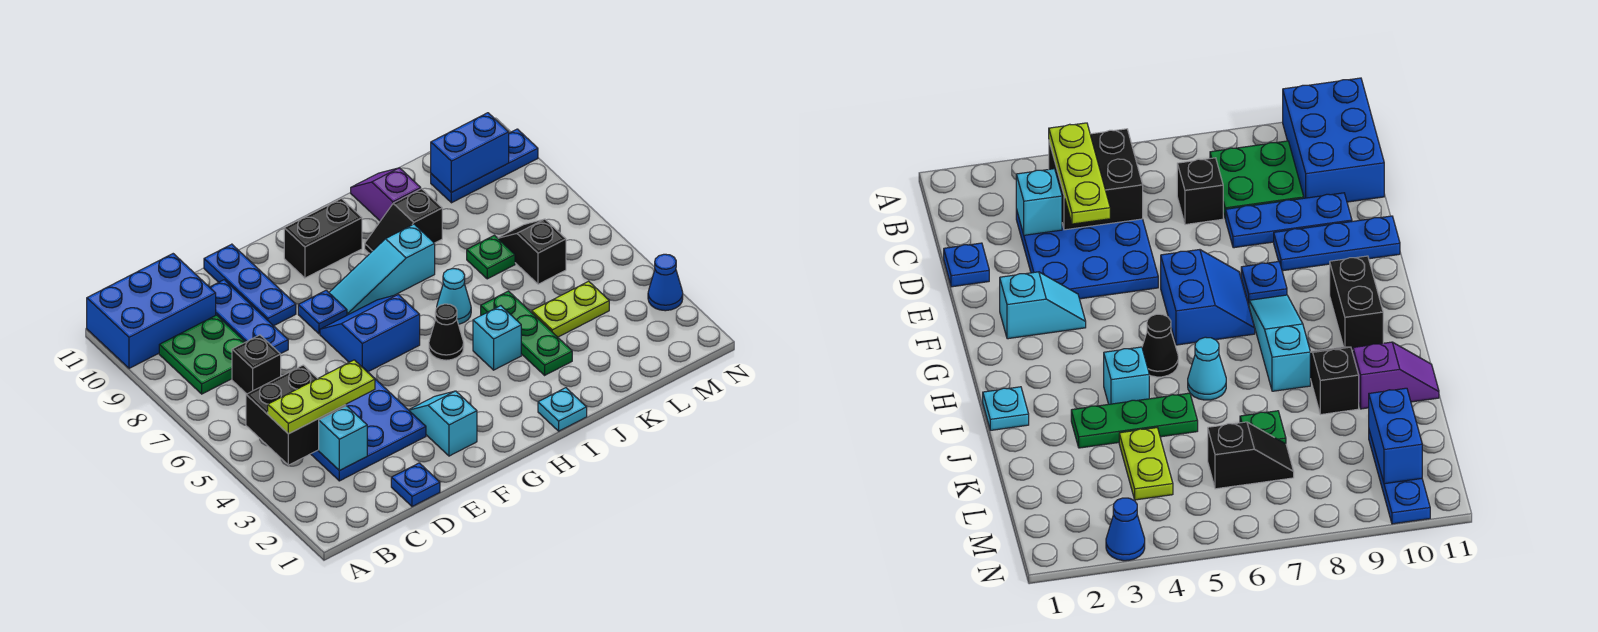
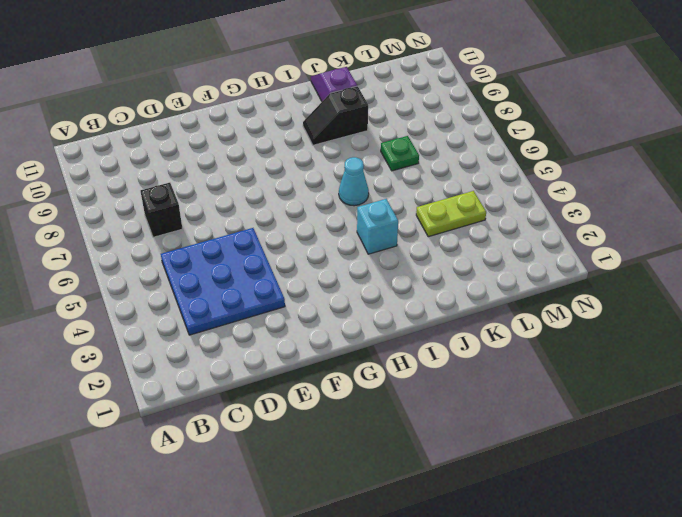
none -> blue 2x3 brick [87,254,216,368]
none -> green 2x2 plate [159,315,245,394]
none -> blue 1x1 plate [391,463,440,507]

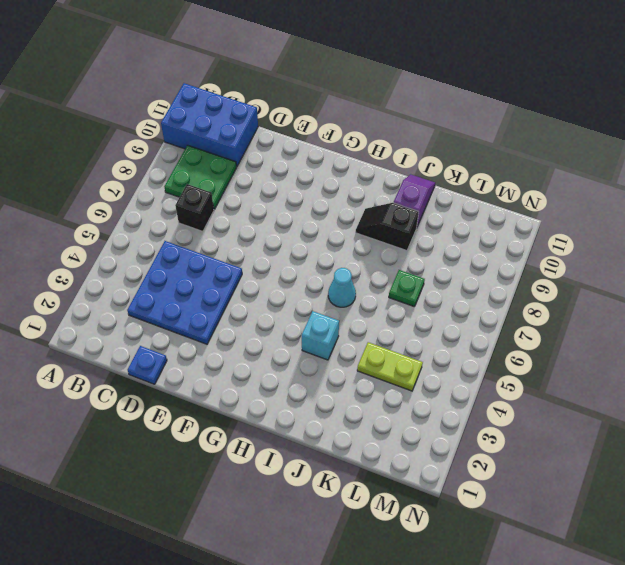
none -> blue 1x3 plate [210,280,288,354]
none -> blue 1x3 plate [204,244,296,326]
none -> cyan 1x2 slope [409,391,477,456]

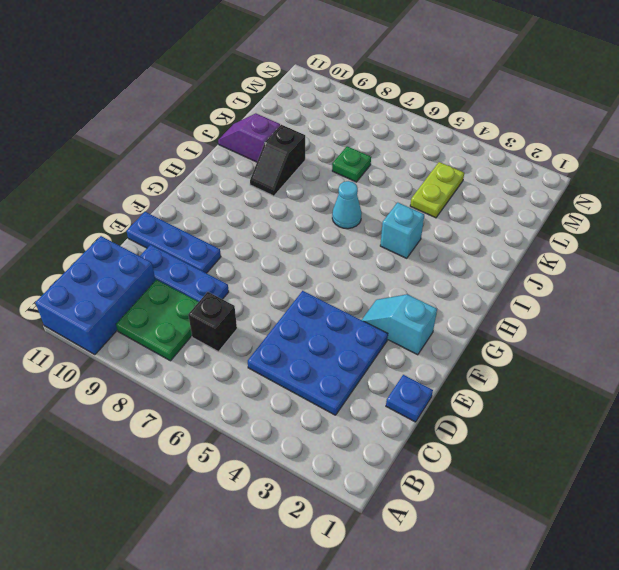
none -> blue 2x2 slope [320,295,420,372]
none -> blue 1x1 plate [298,290,347,334]
none -> cyan 1x3 slope [329,224,435,315]

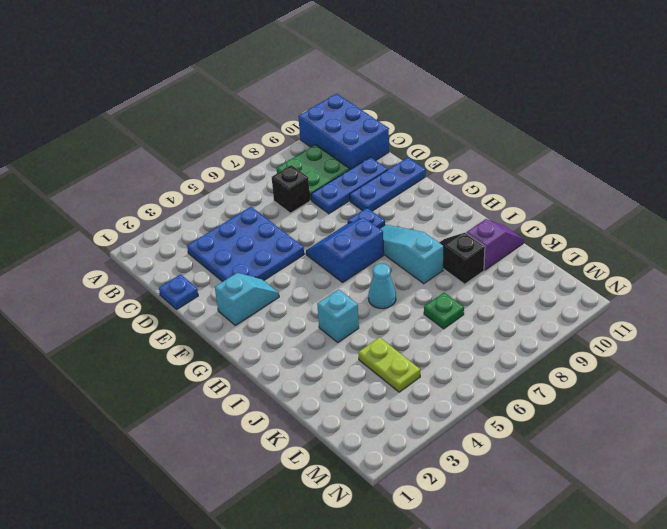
blue 2x2 slope [306,218,384,282] -> blue 2x2 slope turned to [320,295,420,372]
none -> black 1x2 brick [284,198,362,278]
none -> black 1x1 cone [429,304,464,360]
none -> cyan 1x1 plate [538,388,587,431]

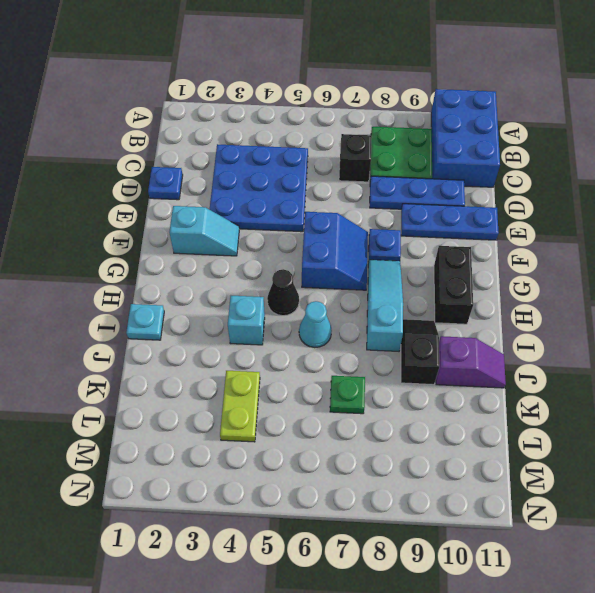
none -> green 1x3 plate [481,291,572,375]
none -> black 1x2 slope [498,219,566,284]
none -> blue 1x3 plate [431,129,538,203]

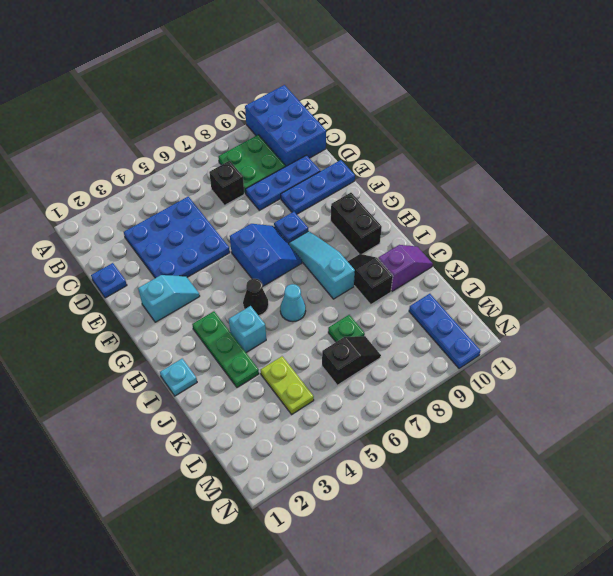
green 1x3 plate [192,311,259,387] -> green 1x3 plate turned to [481,291,572,375]
none -> blue 1x1 cone [648,254,683,311]
none -> black 2x2 brick [246,365,346,465]
none -> cyan 1x1 brick [319,406,367,471]

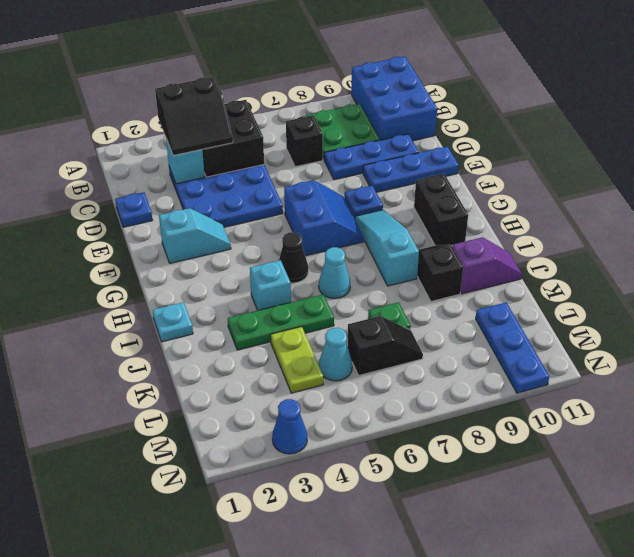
black 2x2 slope [155,77,233,156] -> lime 1x3 plate [268,360,375,434]
cyan 1x1 cone [319,328,352,381] -> none
none -> blue 1x2 brick [431,113,509,192]

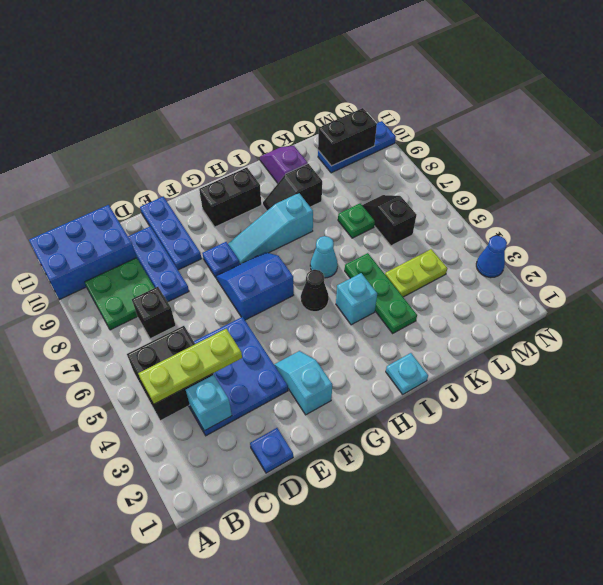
black 1x2 brick [318,108,377,166] -> blue 1x2 brick [431,113,509,192]

